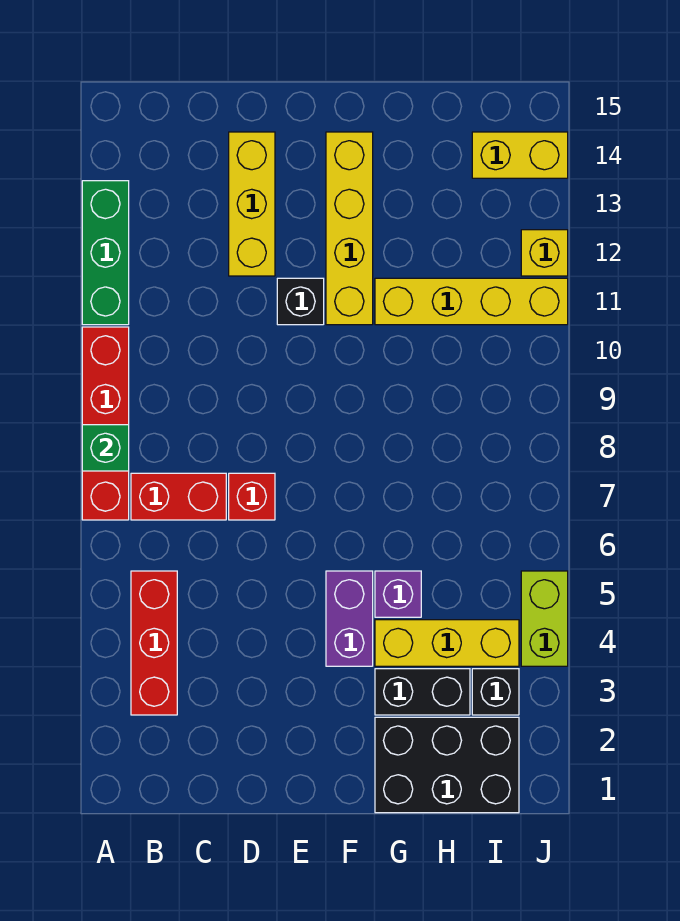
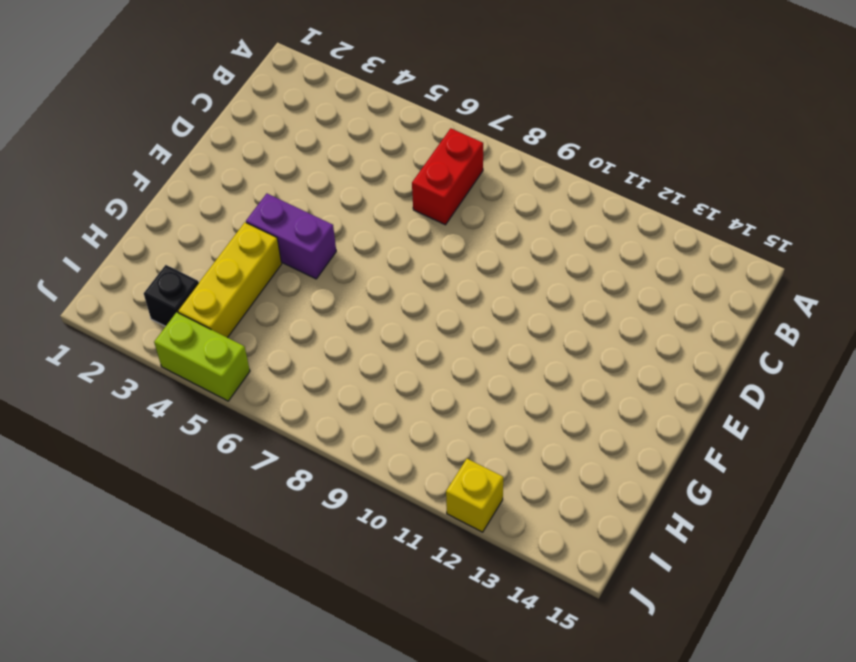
none -> red 1x4 brick [82,327,129,520]
none -> green 1x3 brick [82,181,129,325]
none -> red 1x3 brick [131,571,177,715]

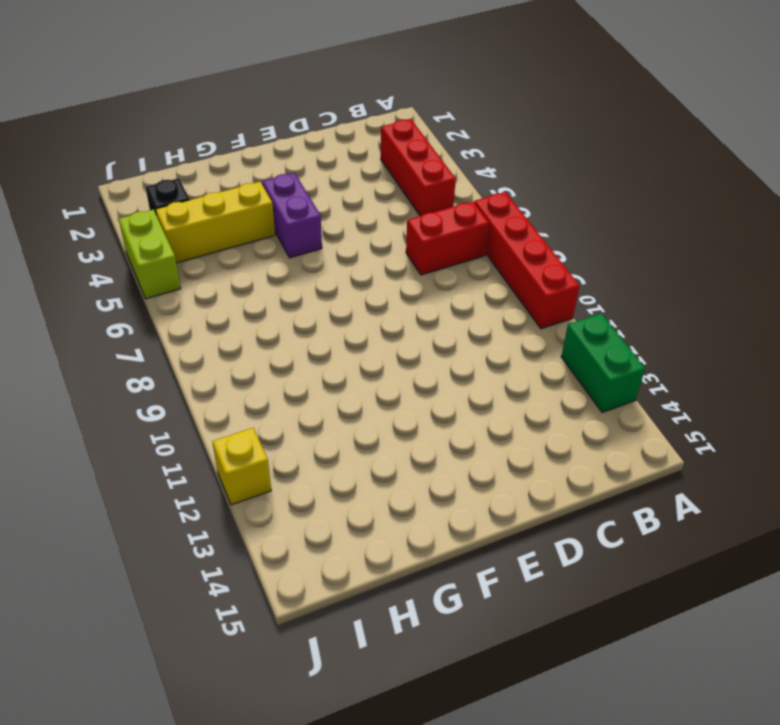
green 1x2 brick [561,313,645,413] -> green 1x3 brick [82,181,129,325]
none -> red 1x1 brick [229,473,275,520]
none -> yellow 1x3 brick [229,132,275,276]
none -> black 1x1 brick [277,278,324,325]

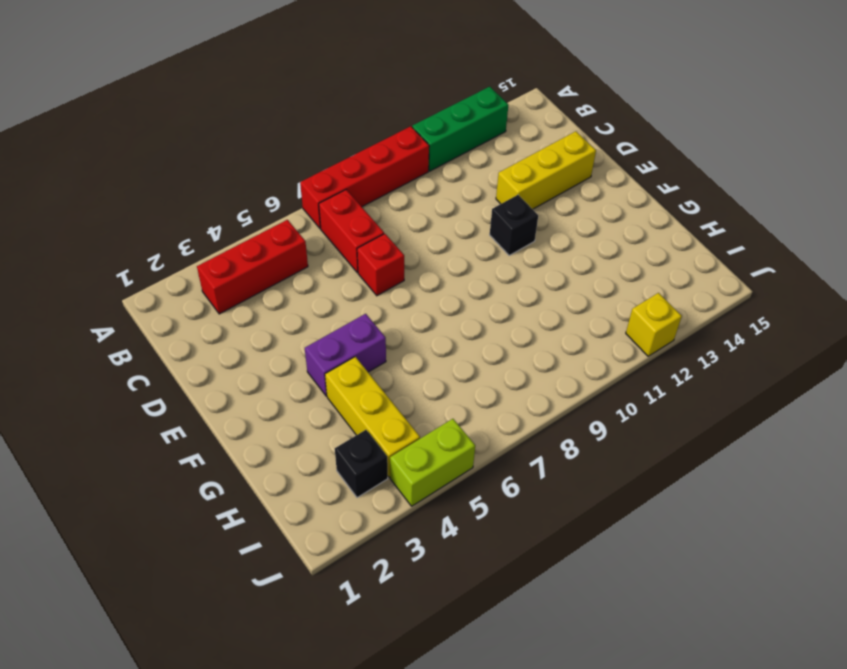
none -> yellow 1x4 brick [326,132,373,325]
none -> black 2x3 brick [375,717,519,813]
none -> black 1x2 brick [375,669,470,715]

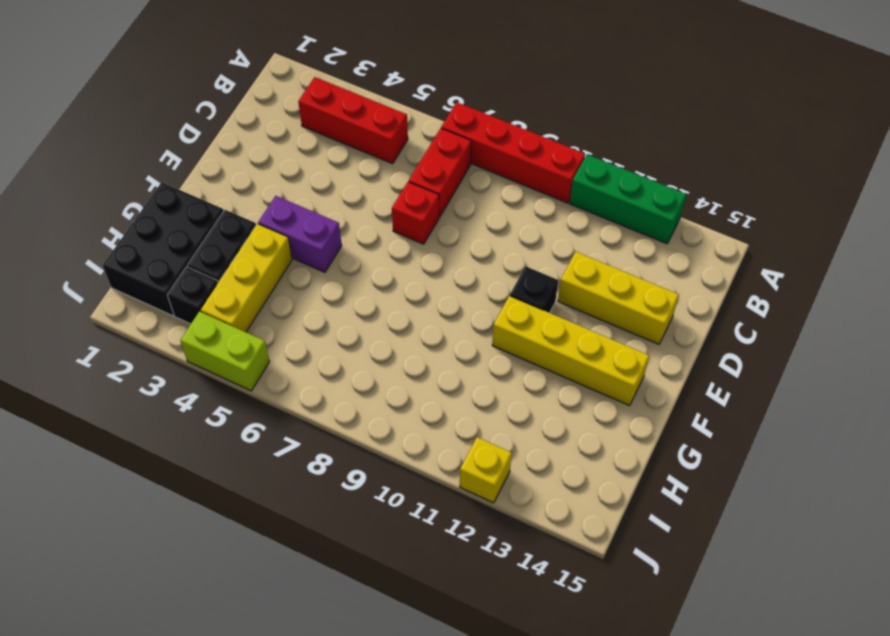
none -> purple 1x1 brick [375,571,421,617]
none -> yellow 1x4 brick [375,278,568,325]
none -> yellow 1x2 brick [472,132,568,178]

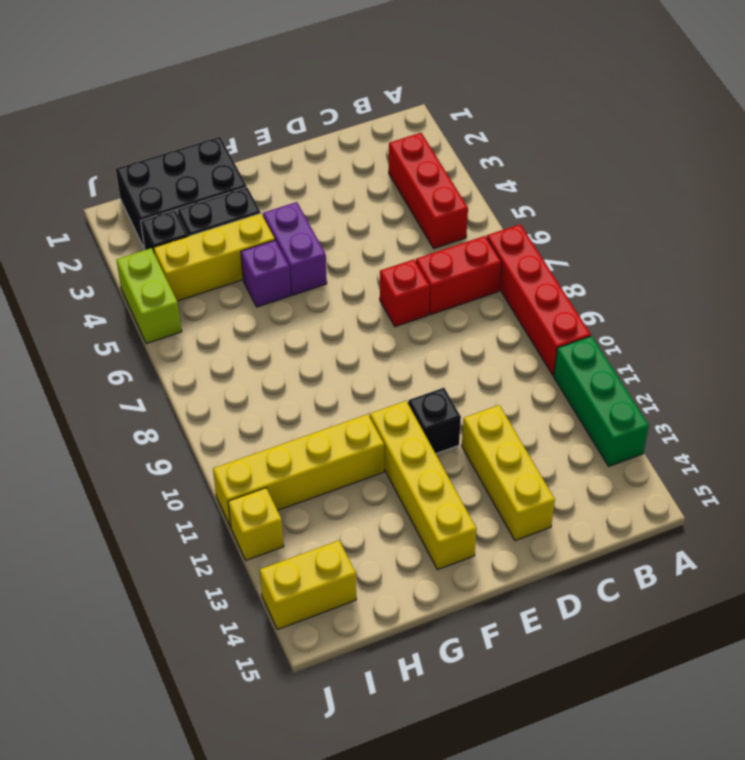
none -> green 1x1 brick [82,425,129,471]

